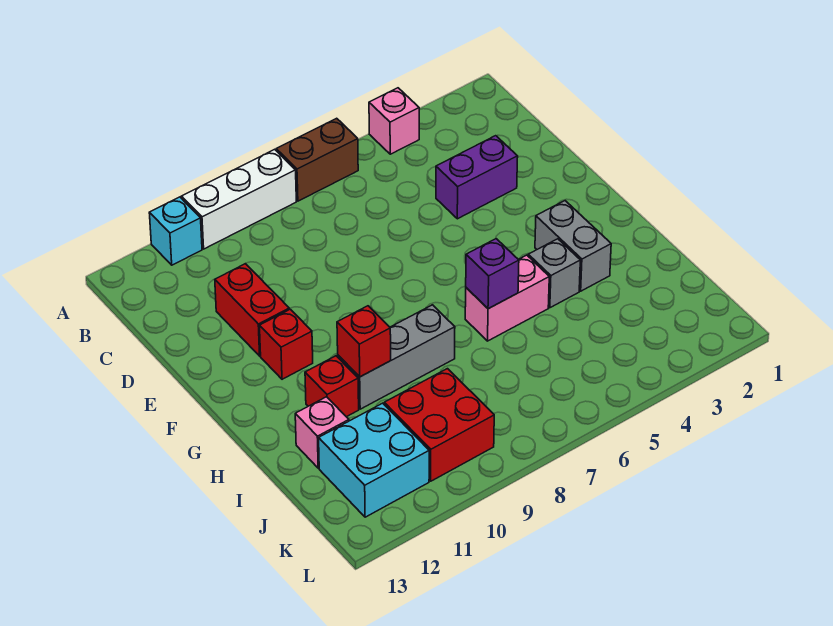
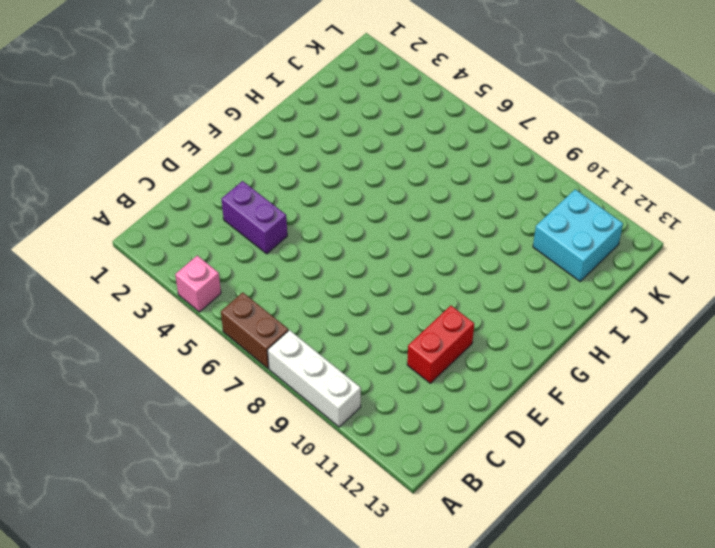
none -> cyan 1x1 brick [149,197,202,265]
none -> red 1x1 brick [260,309,313,379]
none -> grey 1x2 brick [535,201,611,291]

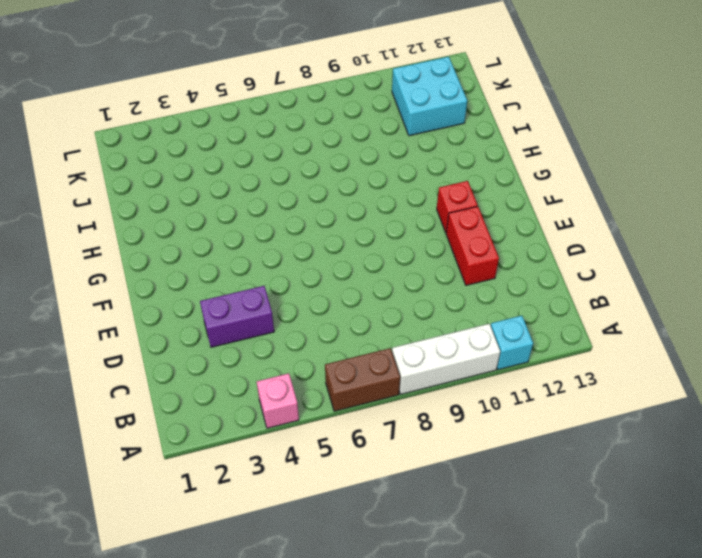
none -> grey 1x2 brick [535,201,611,291]
none -> grey 1x1 brick [528,239,580,308]
none -> pink 1x2 brick [465,255,549,341]

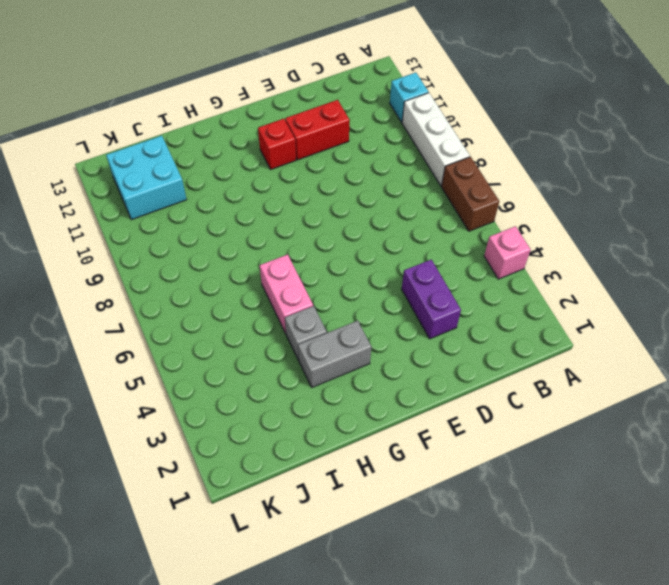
none -> grey 1x3 brick [338,305,455,409]
none -> red 1x1 brick [305,356,359,417]
none -> pink 1x1 brick [295,397,349,468]

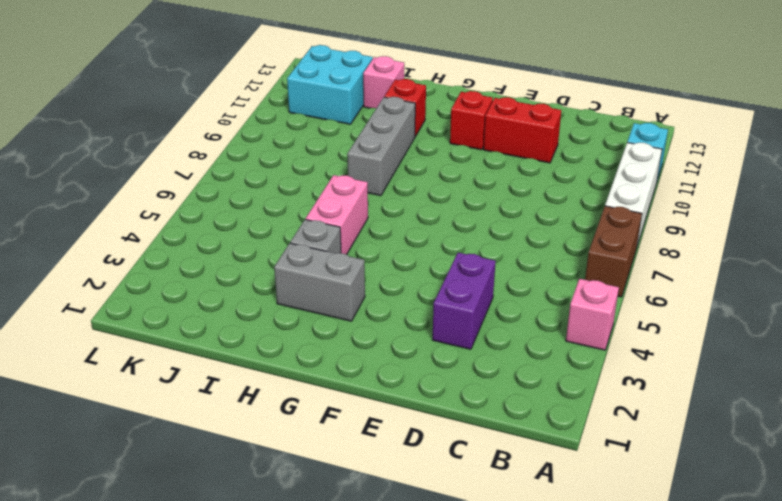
none -> red 2x2 brick [384,369,494,481]
none -> purple 1x1 brick [466,239,519,309]
none -> red 1x1 brick [337,306,391,377]

